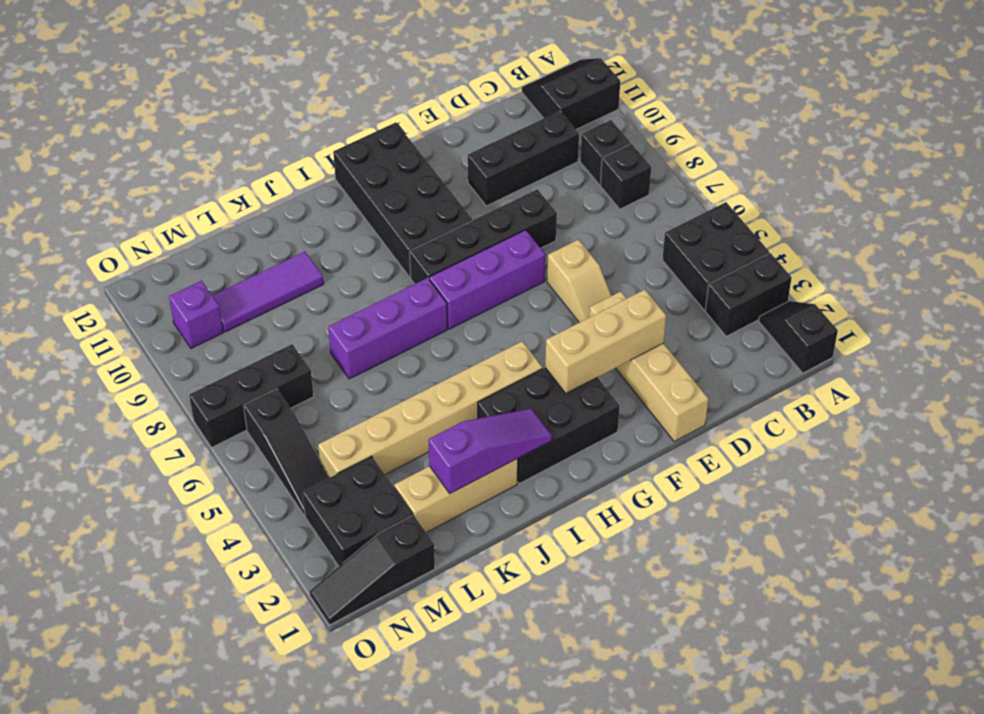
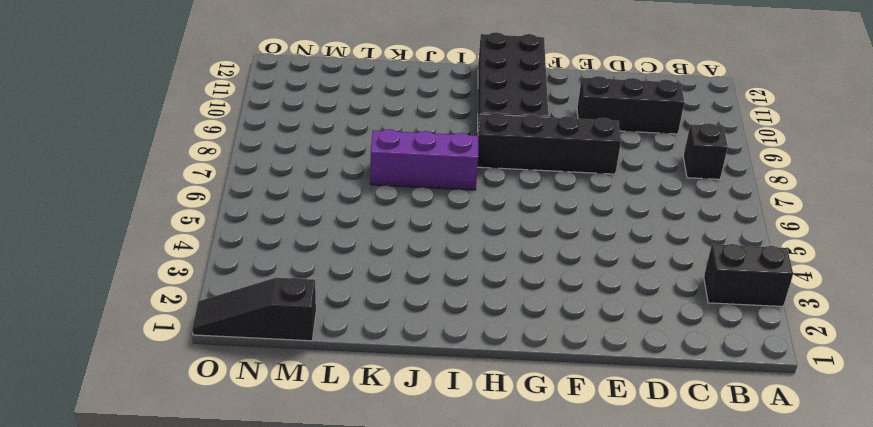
none -> black 1x2 slope [759,301,838,373]
none -> black 2x2 brick [662,202,769,310]
none -> black 2x2 slope [522,58,620,129]

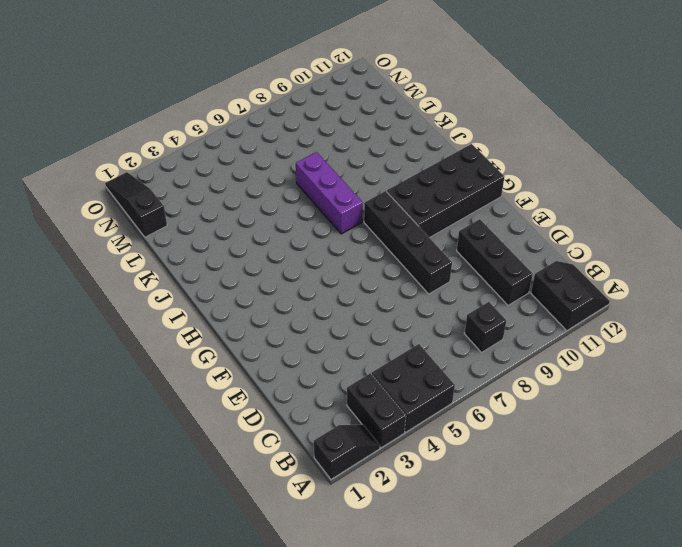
none -> black 1x1 brick [580,120,630,185]
none -> tan 1x4 brick [589,291,709,441]
none -> tan 1x2 slope [547,240,612,323]

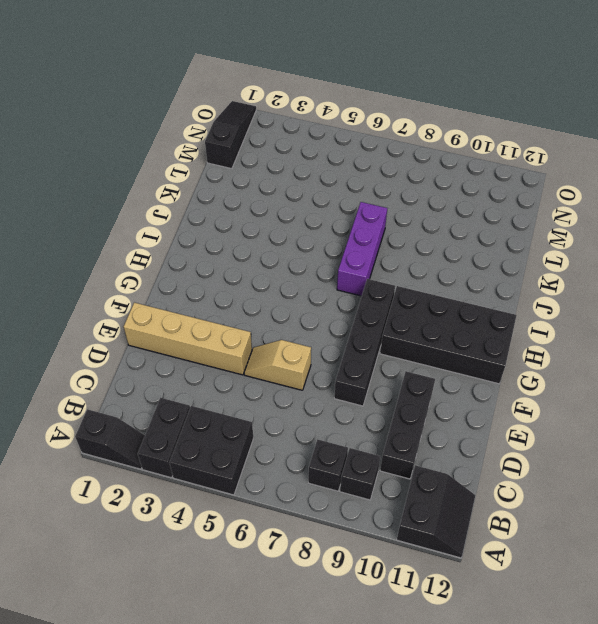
none -> purple 1x3 brick [429,230,545,329]
none -> black 2x3 brick [478,368,620,484]
none -> tan 1x6 brick [318,341,543,478]

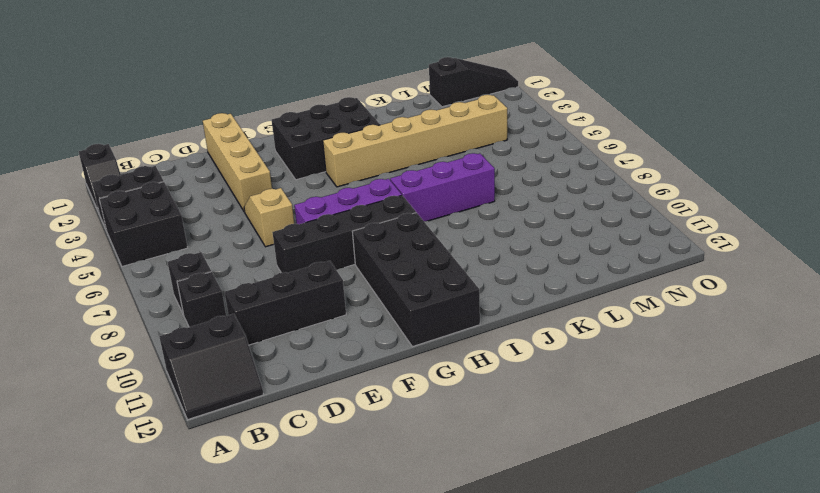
none -> tan 1x3 brick [394,459,518,533]
none -> purple 1x3 tile [213,252,324,332]
none -> black 2x2 brick [303,456,413,566]

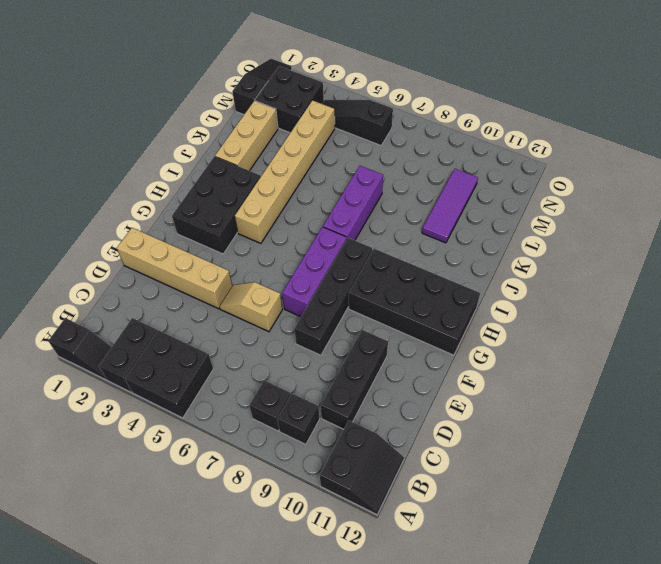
none -> black 1x3 brick [189,344,314,448]
none -> purple 1x1 brick [169,281,223,348]
none -> tan 1x3 brick [545,290,666,393]

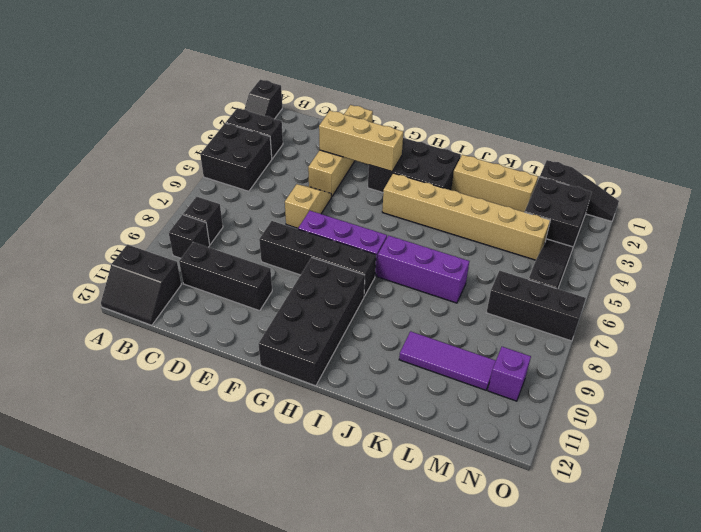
none -> purple 1x3 slope [428,409,552,494]

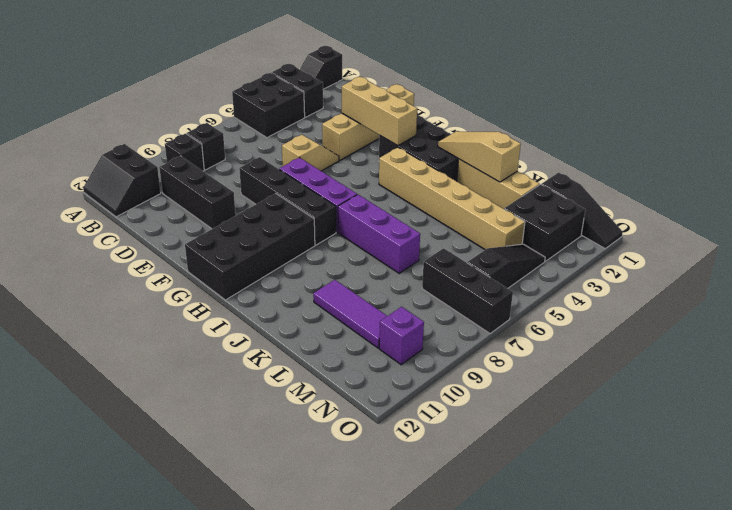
tan 1x3 slope [438,131,521,182] -> purple 1x3 slope [428,409,552,494]

